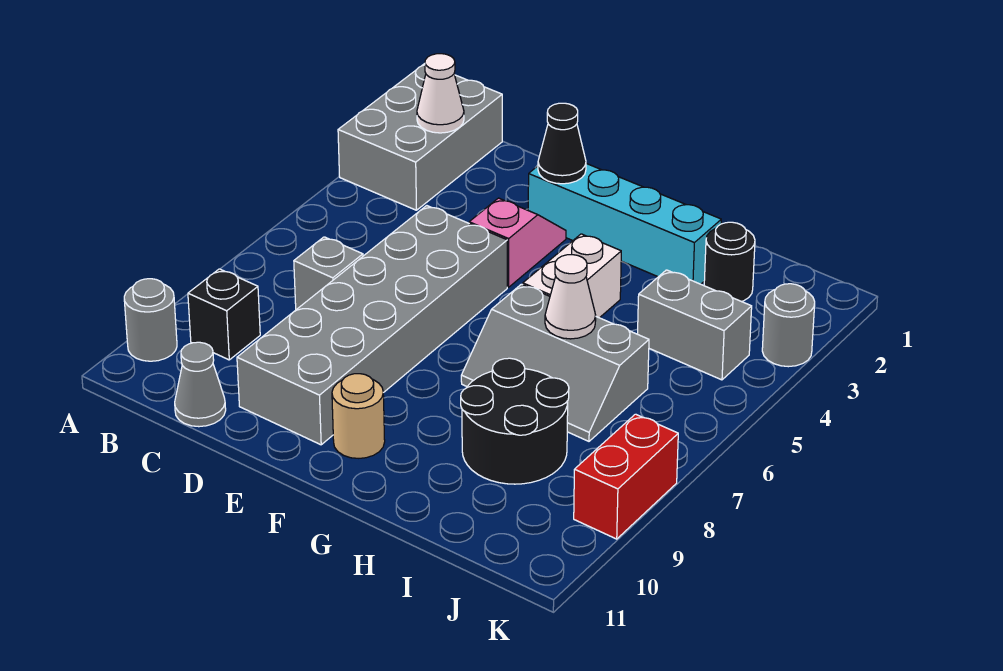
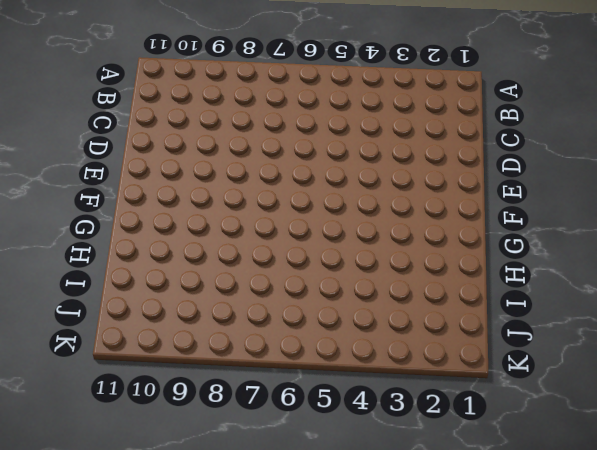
none -> grey 2x3 brick [338,64,502,210]
none -> grey 1x1 round brick [124,279,177,361]
none -> black 1x1 brick [188,269,260,360]

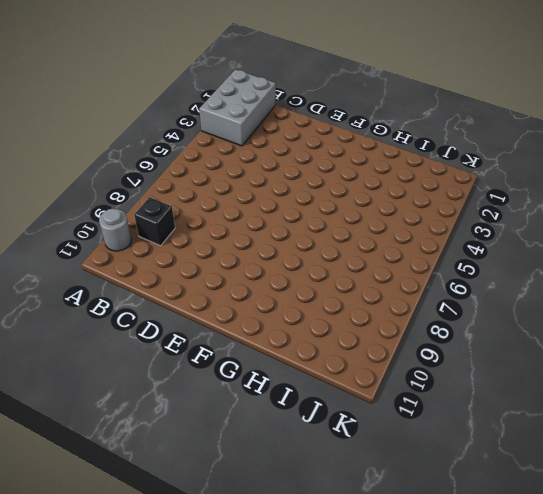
none -> grey 1x1 brick [294,237,363,310]
none -> grey 1x1 cone [175,342,226,427]
none -> grey 2x6 brick [237,206,507,445]

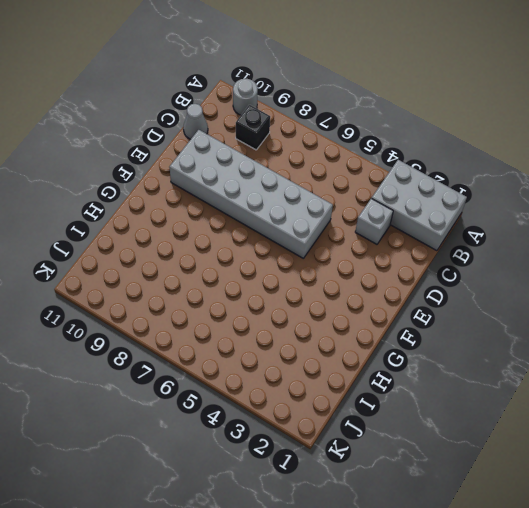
grey 1x1 brick [355,198,393,244] -> grey 1x1 brick moved to [294,237,363,310]
none -> cyan 1x4 brick [528,164,721,284]
none -> pink 1x2 slope [469,198,566,287]
none -> tan 1x1 round brick [332,374,385,458]

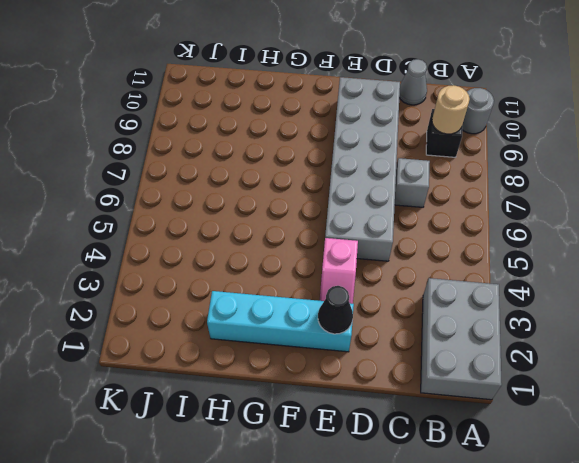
tan 1x1 round brick [432,85,470,134] -> tan 1x1 round brick moved to [332,374,385,458]
none -> white 1x2 brick [523,234,622,318]
none -> grey 2x3 slope [461,284,649,441]
none -> black 2x2 round brick [461,358,569,484]

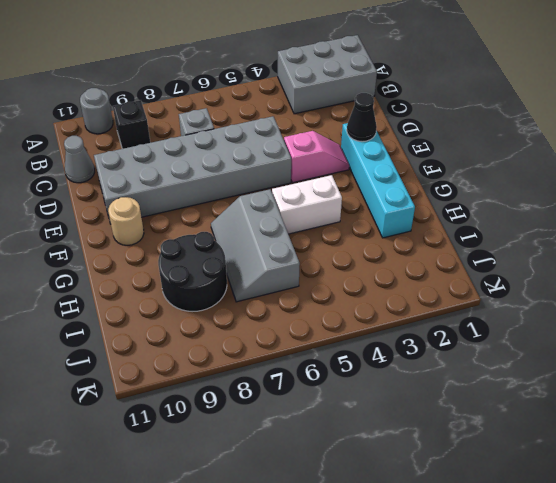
none -> black 1x1 round brick [704,222,755,302]
none -> grey 1x2 brick [638,270,752,380]
none -> grey 1x1 round brick [762,284,815,367]

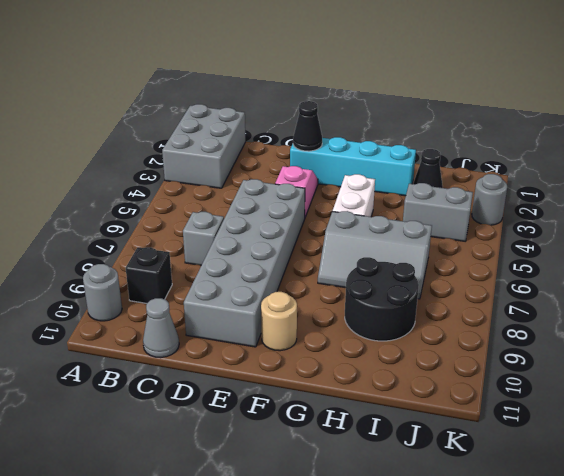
black 1x1 cone [413,149,443,188] -> black 1x1 round brick [704,222,755,302]
none -> red 1x2 brick [574,414,678,539]
none -> white 1x1 cone [417,54,464,133]
none -> white 1x1 cone [545,255,596,339]

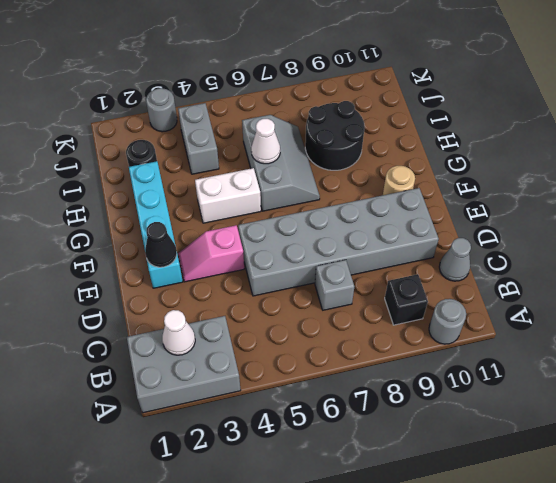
none -> red 1x2 brick [574,414,678,539]

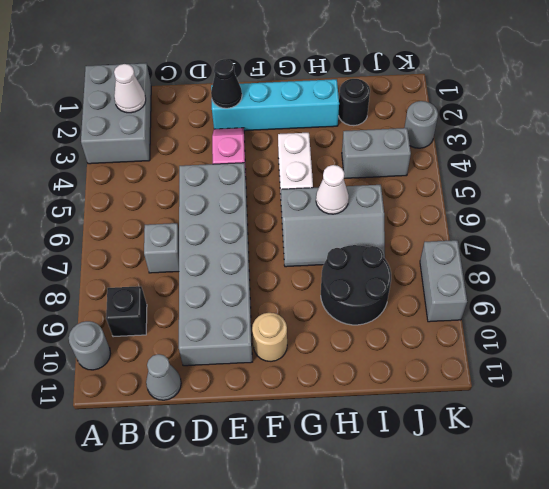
grey 1x2 brick [420,240,467,322] -> red 1x2 brick [574,414,678,539]

